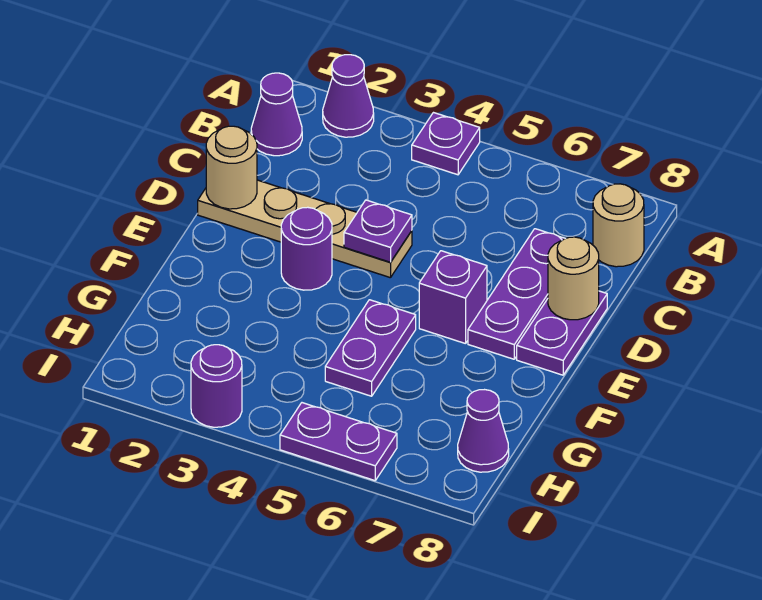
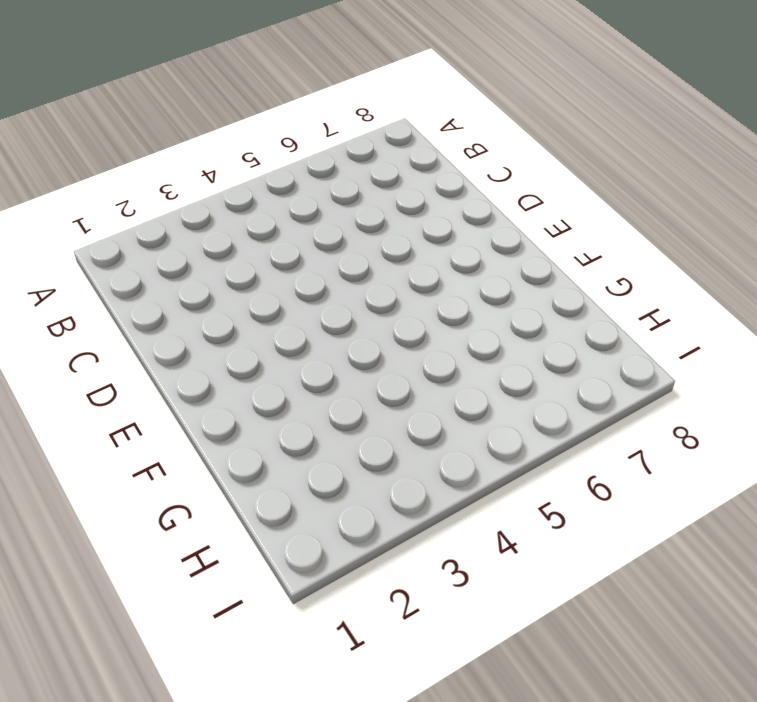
none -> purple 1x1 cone [323,55,374,137]
none -> purple 1x1 plate [412,113,480,175]
none -> purple 1x1 cone [251,73,302,156]

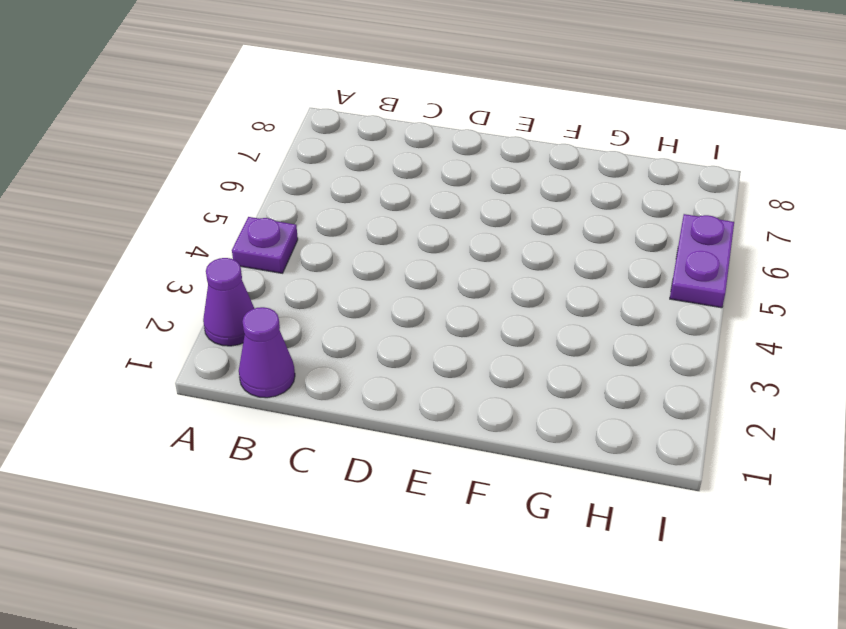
none -> tan 1x1 round brick [593,184,644,267]
none -> purple 1x3 plate [468,229,565,359]
none -> tan 1x4 plate [198,180,412,278]

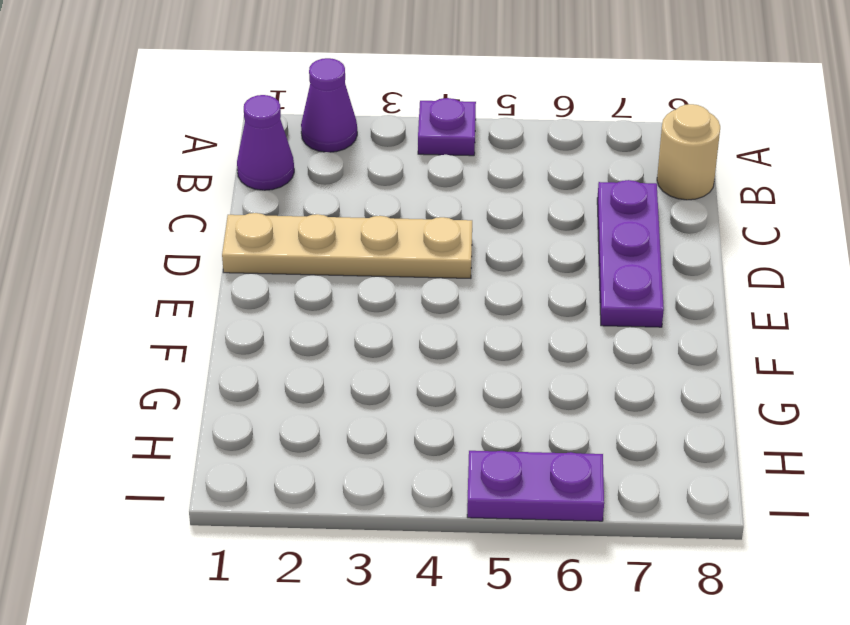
none -> purple 1x2 plate [517,291,607,375]
none -> purple 1x1 round brick [281,207,332,290]
none -> purple 1x1 brick [419,251,487,344]

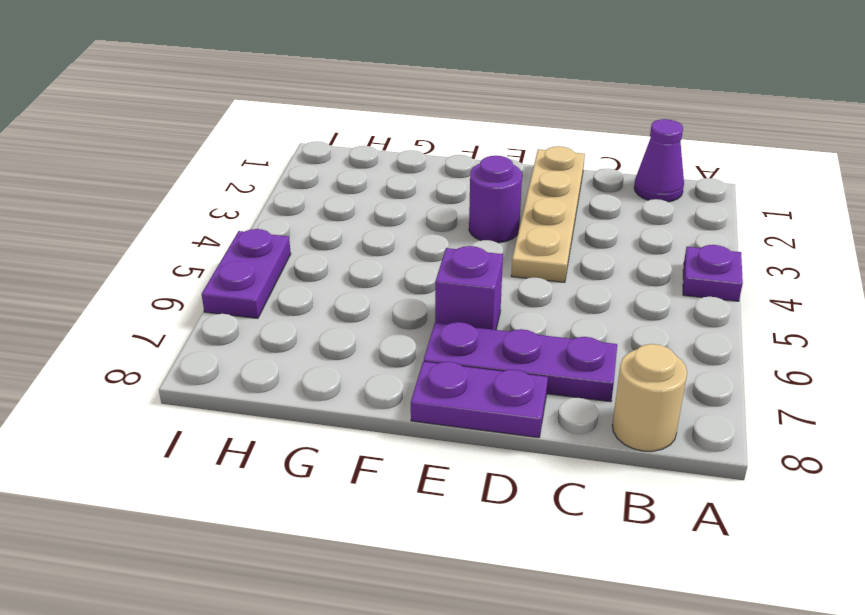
none -> purple 1x1 cone [323,55,374,137]
none -> purple 1x2 plate [325,300,416,396]
none -> purple 1x1 cone [458,390,509,472]

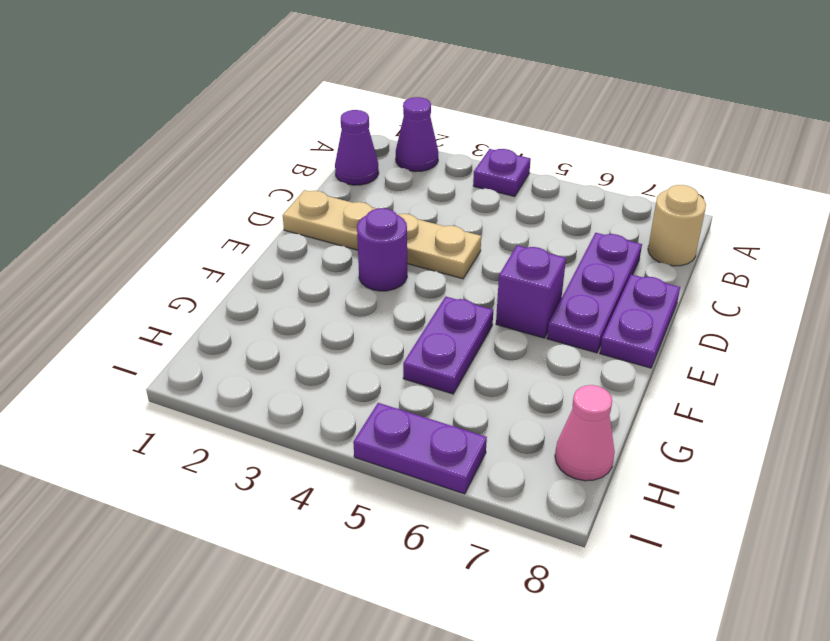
pink 1x1 cone [555,385,615,481] -> purple 1x1 cone [458,390,509,472]
none -> purple 1x1 round brick [191,345,242,427]
none -> tan 1x1 round brick [206,126,257,209]
none -> purple 1x1 plate [344,200,412,262]

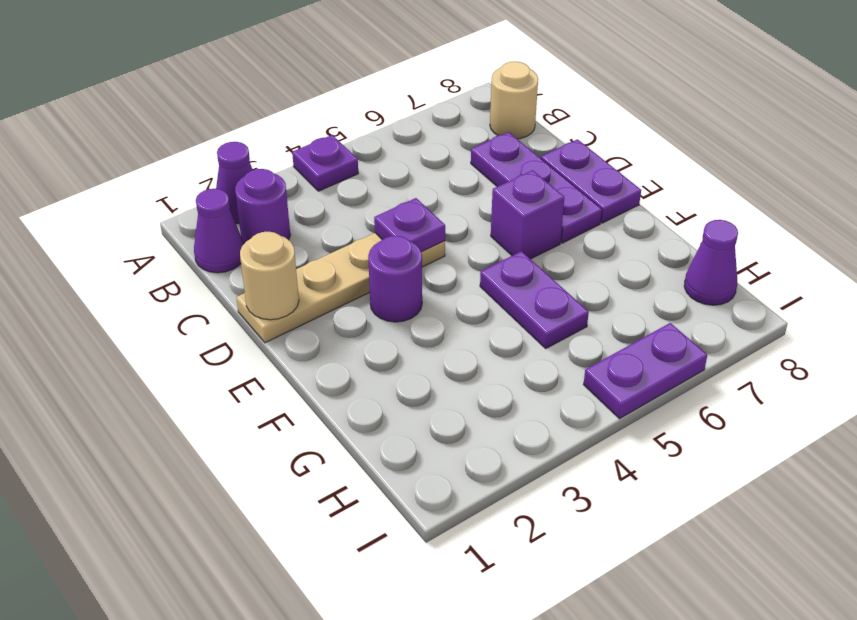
purple 1x1 round brick [235,169,290,244] -> purple 1x1 round brick moved to [191,345,242,427]
none -> tan 1x1 round brick [548,237,599,320]

